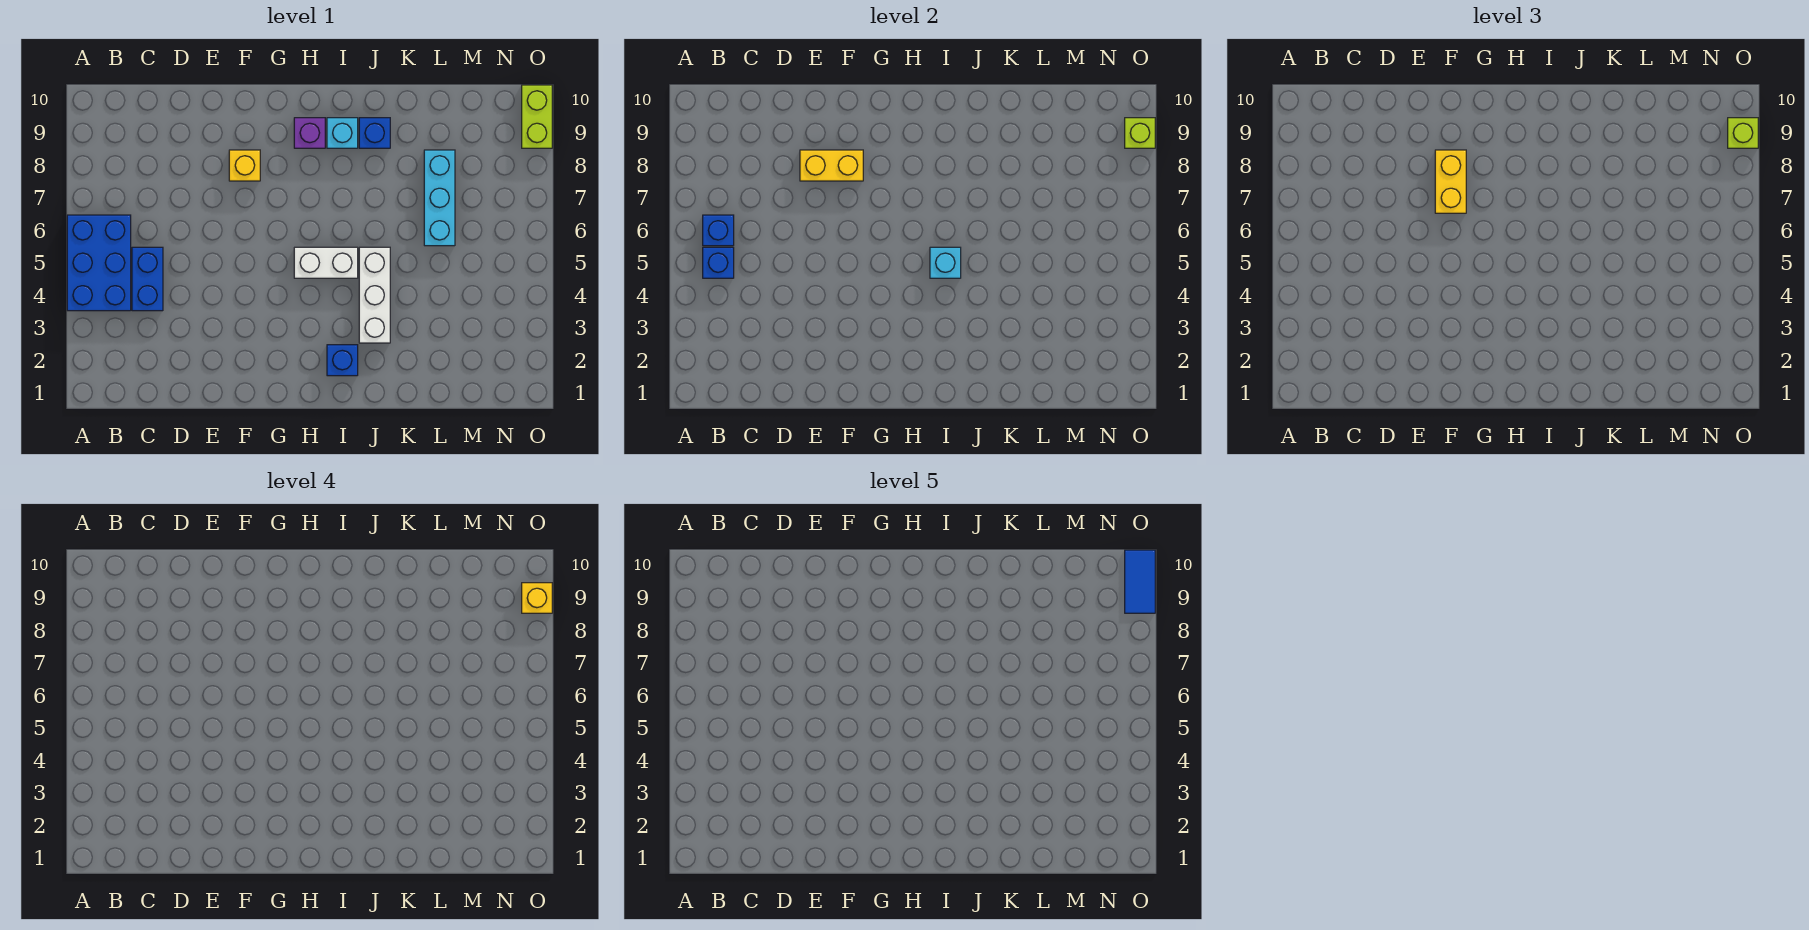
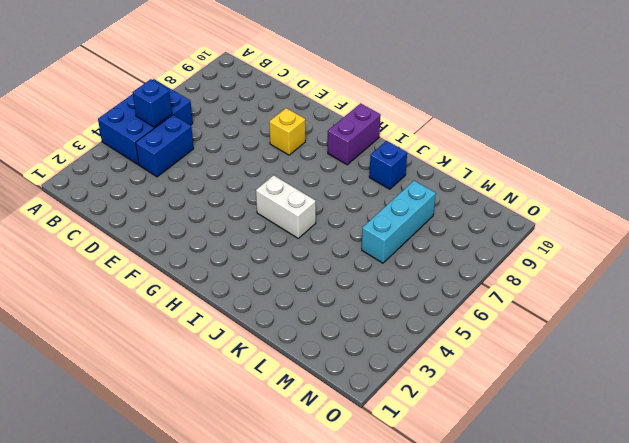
purple 1x2 brick [328,103,381,165] -> purple 1x1 brick [294,118,325,148]
none -> blue 1x1 brick [327,345,358,376]
none -> cyan 1x1 brick [327,118,358,148]
none -> white 1x3 brick [359,247,390,343]

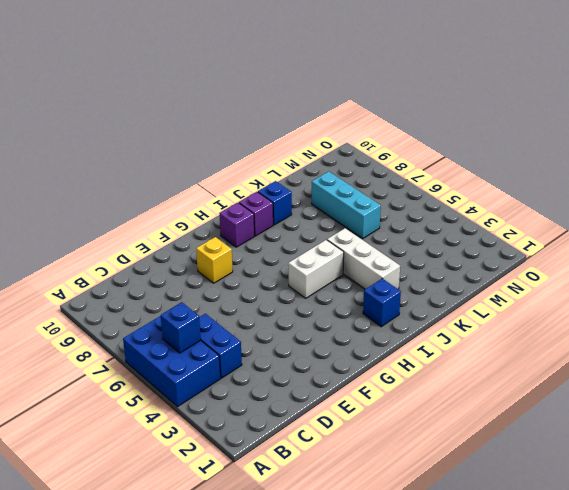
purple 1x1 brick [239,192,273,236] -> cyan 1x1 brick [327,118,358,148]
none -> lime 1x2 brick [522,85,552,148]
none -> blue 1x1 brick [703,215,734,246]
none -> yellow 1x2 brick [800,150,863,181]

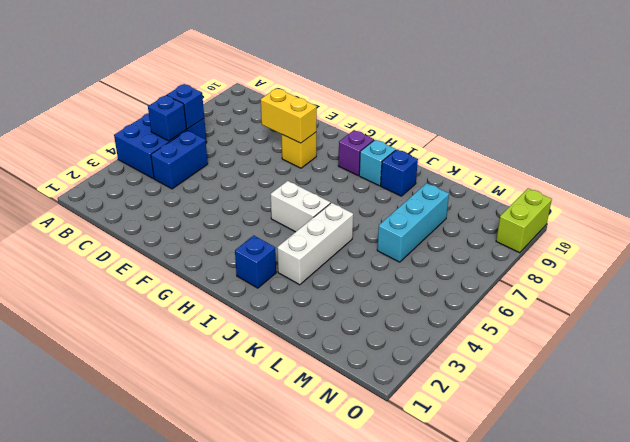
none -> cyan 1x1 brick [930,247,961,278]
none -> lime 1x1 brick [1125,118,1155,148]
none -> yellow 1x2 brick [1435,150,1466,213]

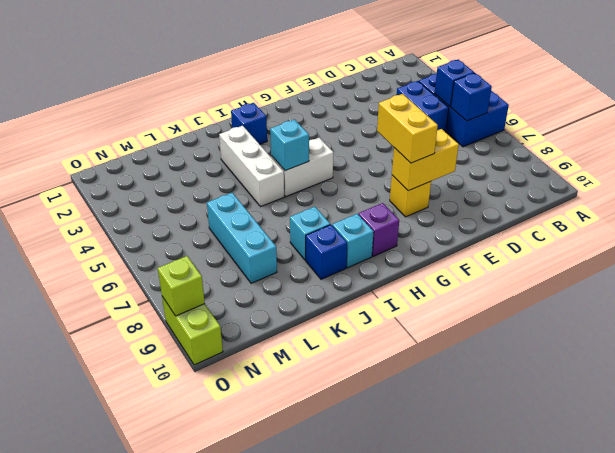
cyan 1x1 brick [290,207,330,260] -> none
none -> lime 1x1 brick [1728,118,1758,148]
none -> yellow 1x1 brick [522,583,552,613]
none -> blue 1x2 tile [1125,550,1155,613]

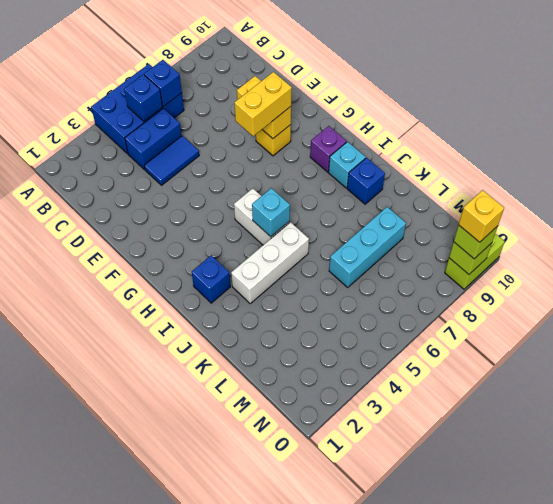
blue 1x2 tile [144,136,199,185] -> blue 1x2 tile moved to [1125,550,1155,613]

